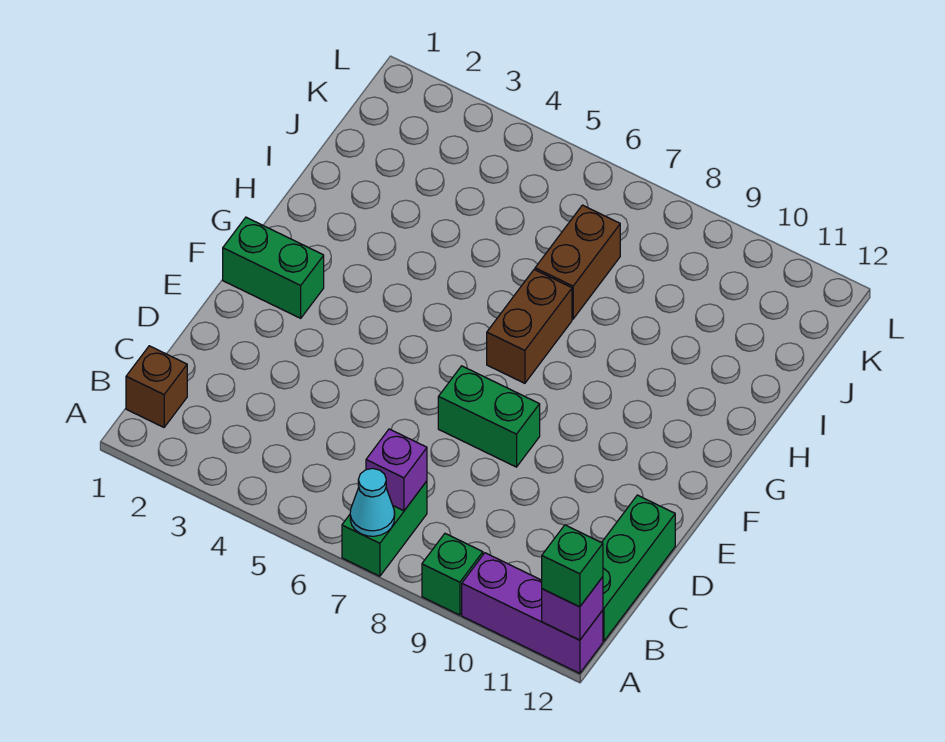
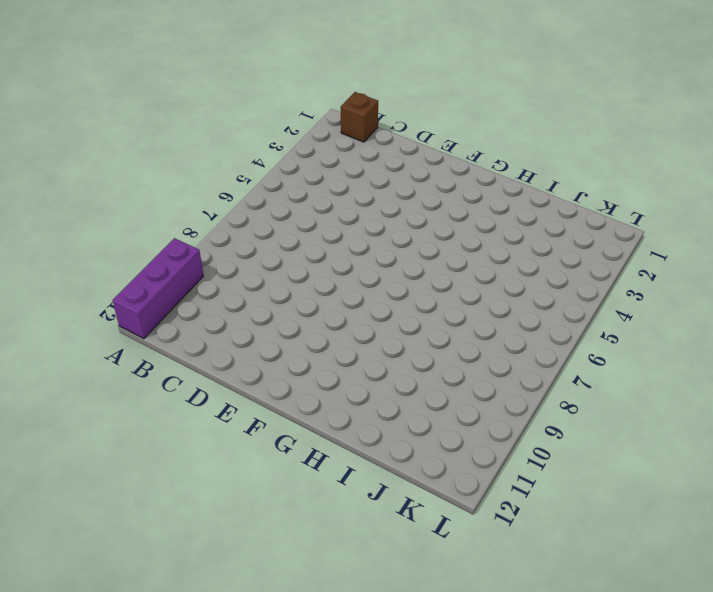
none -> green 1x2 brick [342,481,427,576]
none -> green 1x1 brick [422,534,483,615]
none -> green 1x3 brick [602,495,675,641]

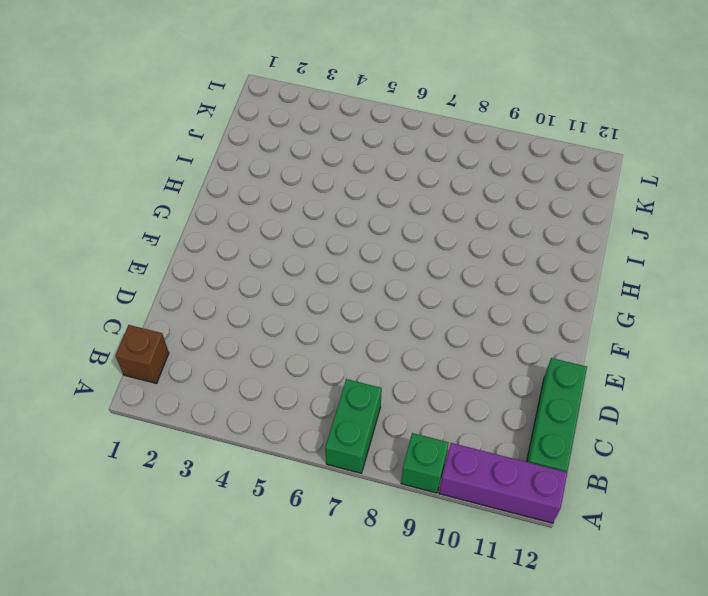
none -> green 1x2 brick [438,366,540,467]
none -> green 1x2 brick [223,217,324,318]
none -> brown 1x2 brick [487,270,572,383]

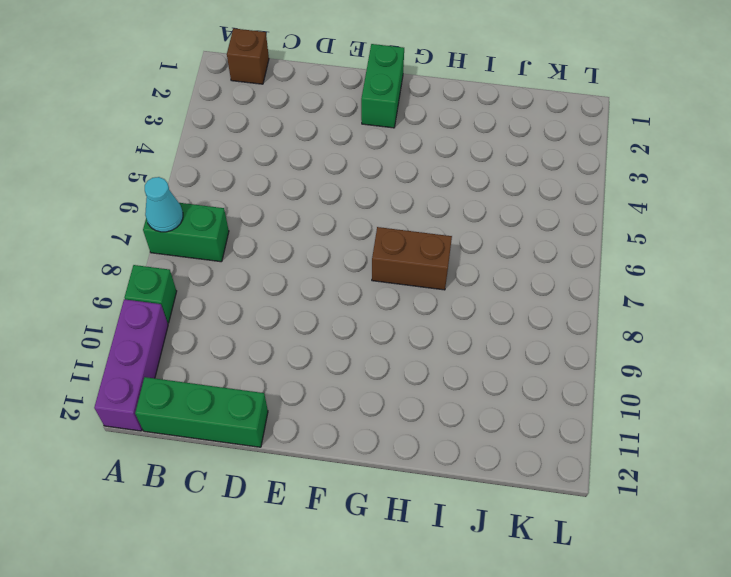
none -> green 1x2 brick [438,366,540,467]
none -> brown 1x2 brick [535,205,620,319]
none -> purple 1x1 brick [542,577,603,640]

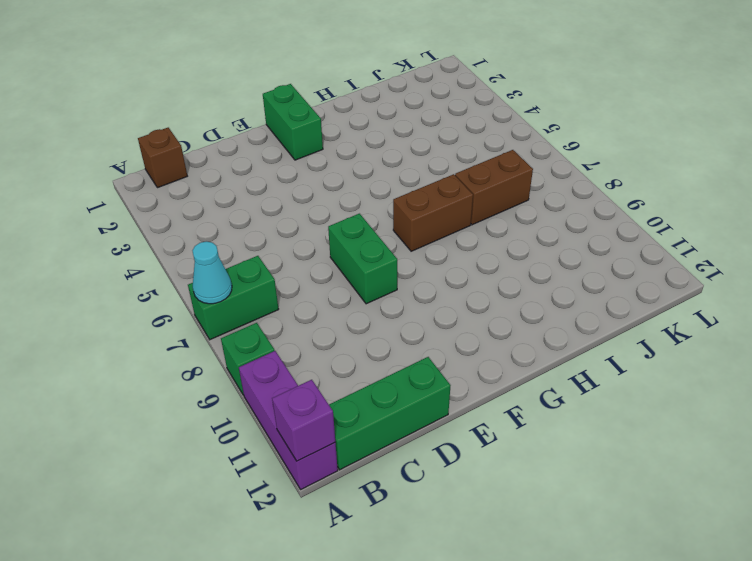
none -> purple 1x1 brick [366,429,427,511]
none -> green 1x1 brick [542,525,603,607]

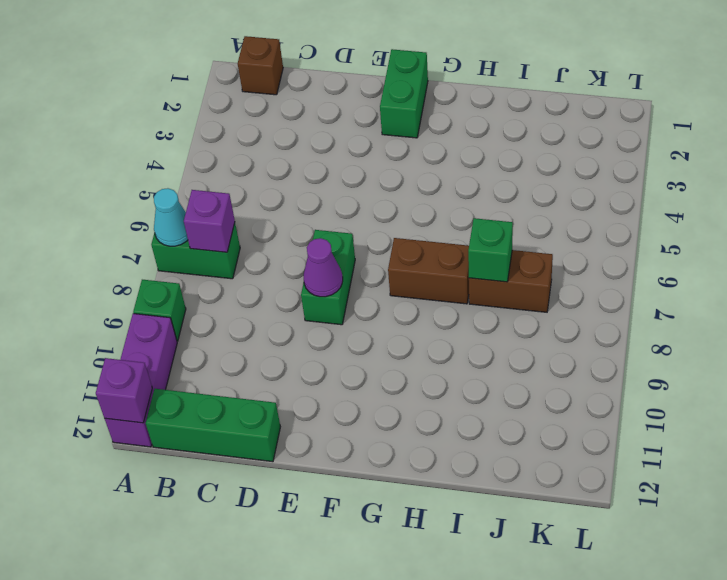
purple 1x1 cone [304,238,343,297] -> none
green 1x1 brick [468,218,513,282] -> green 1x1 brick moved to [542,525,603,607]

